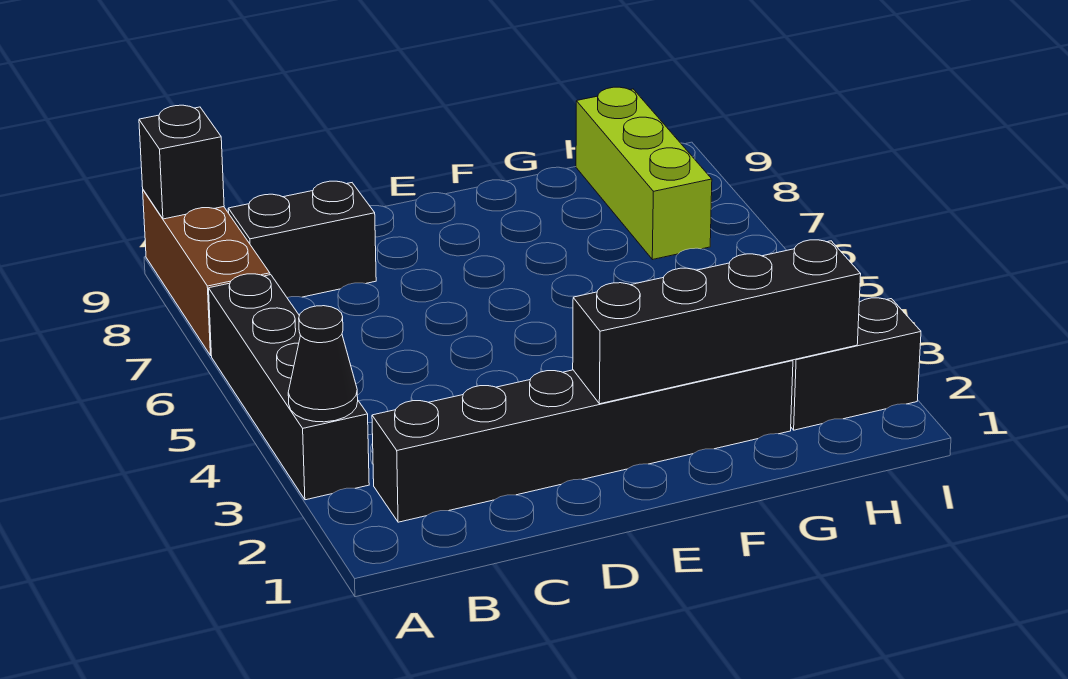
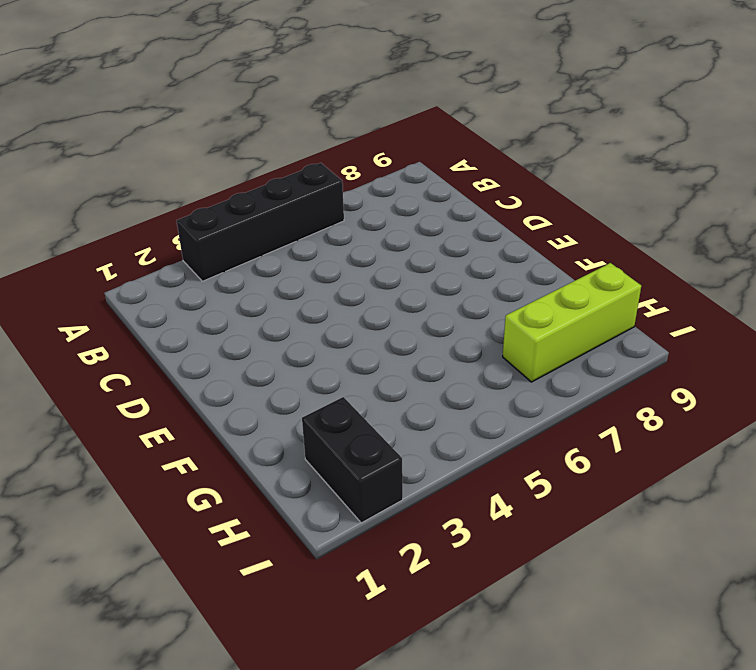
none -> brown 1x3 brick [143,190,270,355]
none -> black 1x6 brick [372,360,793,522]

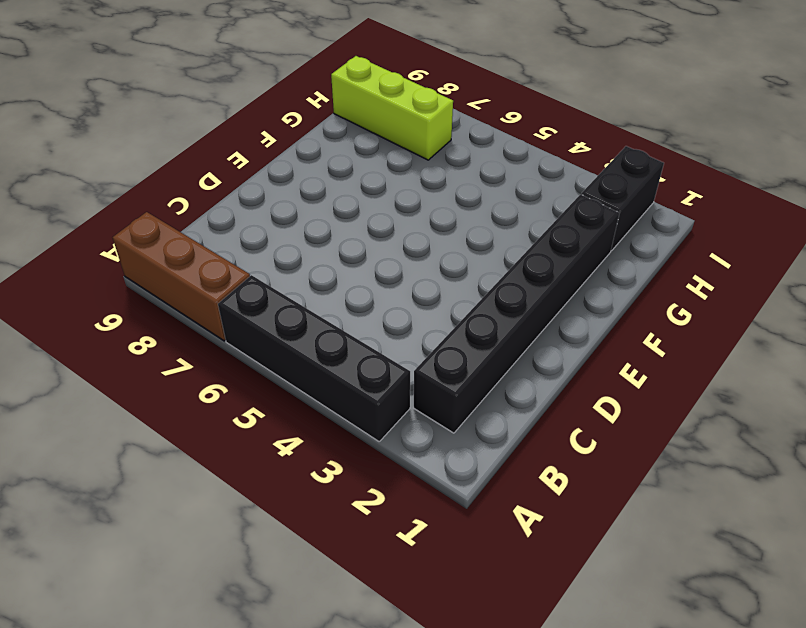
none -> black 1x2 brick [228,181,376,297]
none -> black 1x1 cone [288,306,358,422]

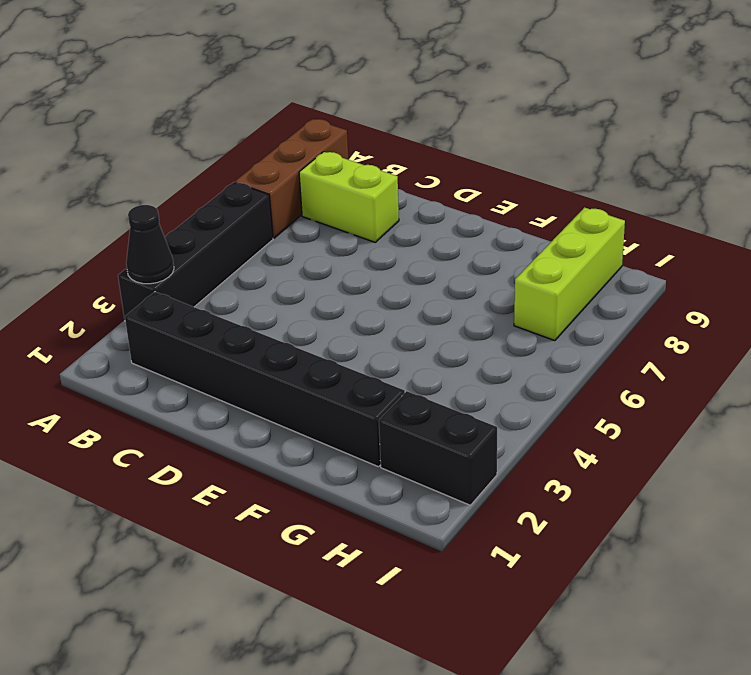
lime 1x2 brick [299,152,399,242] -> black 1x2 brick [228,181,376,297]
none -> black 1x1 brick [139,105,224,219]
none -> black 1x4 brick [573,240,861,404]

